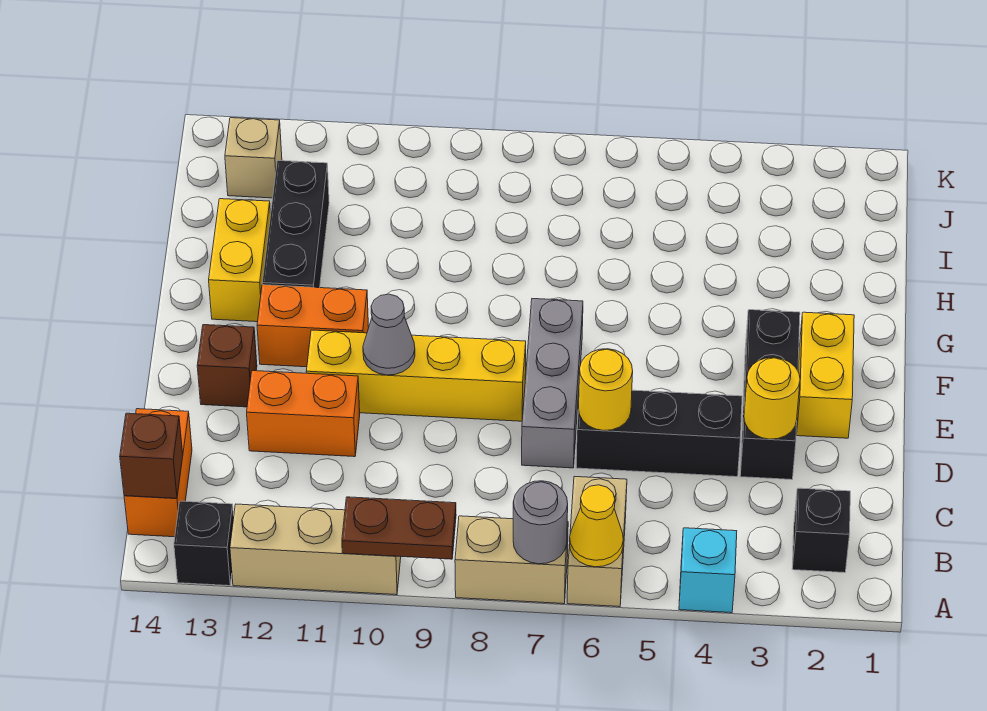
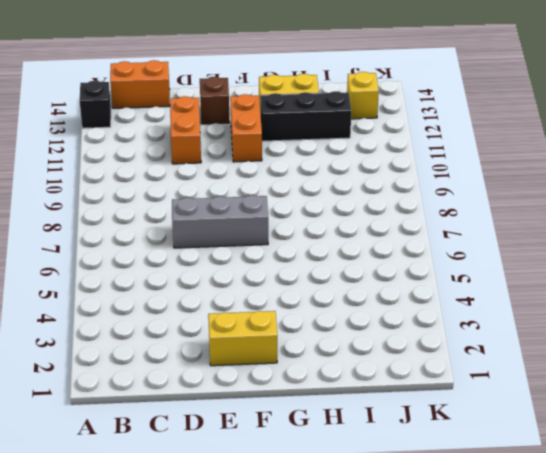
yellow 1x1 brick [347,72,379,119] -> tan 1x1 brick [225,118,282,198]
none -> cyan 1x1 brick [679,528,737,613]
none -> tan 1x2 brick [567,476,627,607]
none -> tan 1x2 brick [455,516,568,604]

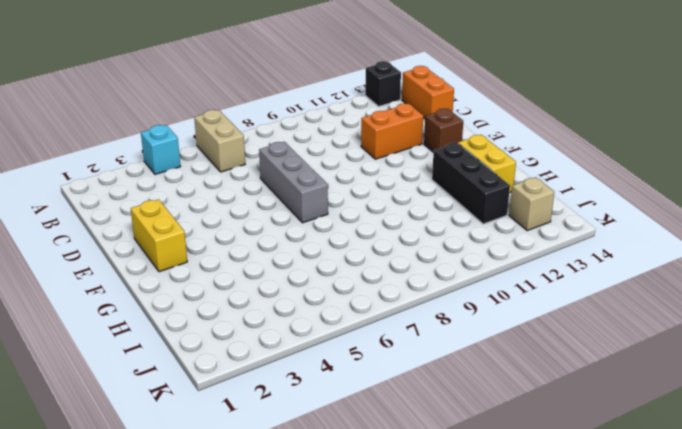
none -> tan 1x2 brick [455,516,568,604]
none -> tan 1x3 brick [230,504,401,595]
none -> black 1x1 brick [792,488,850,573]

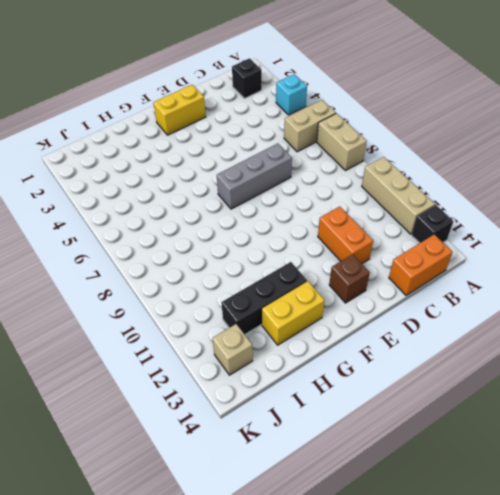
none -> black 1x3 brick [740,310,800,480]
none -> black 1x3 brick [576,390,742,477]
none -> yellow 1x4 brick [306,330,526,421]

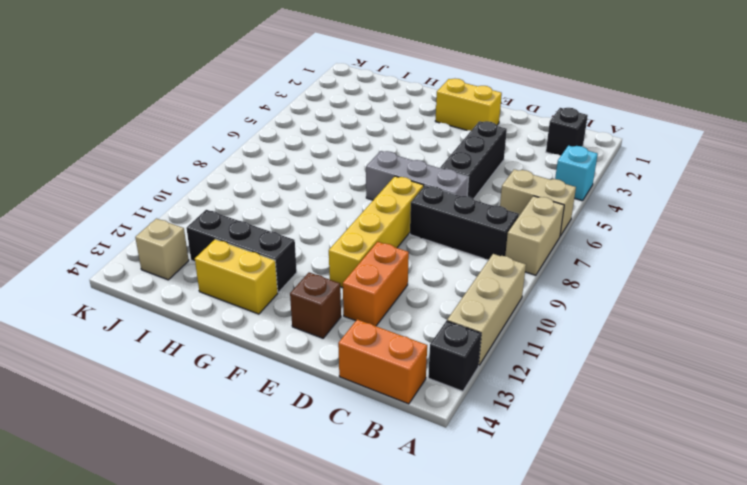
black 1x3 brick [410,185,519,260] -> black 1x3 brick moved to [740,310,800,480]
none -> orange 1x2 brick [257,285,369,367]
none -> yellow 1x1 cone [570,485,623,567]
none -> grey 1x1 round brick [513,481,568,564]

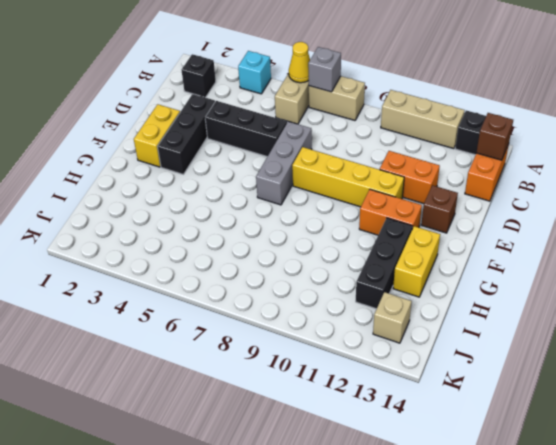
grey 1x1 brick [308,47,341,92] -> grey 1x1 round brick [513,481,568,564]
none -> brown 1x2 plate [342,497,456,559]
none -> yellow 1x1 round brick [744,357,800,439]
none -> yellow 1x1 round brick [579,349,633,431]

